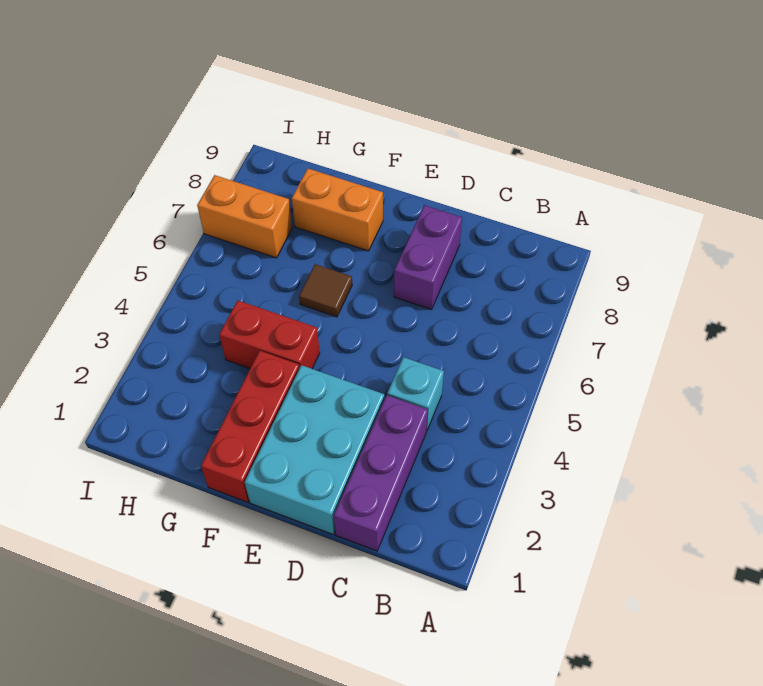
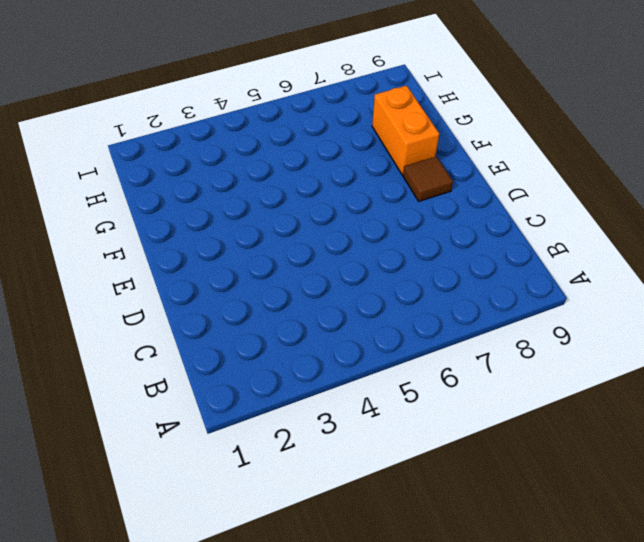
brown 1x1 tile [403,156,453,201] -> brown 1x1 tile moved to [299,264,352,317]
none -> purple 1x3 brick [334,395,428,551]
none -> cyan 1x1 brick [387,357,444,431]

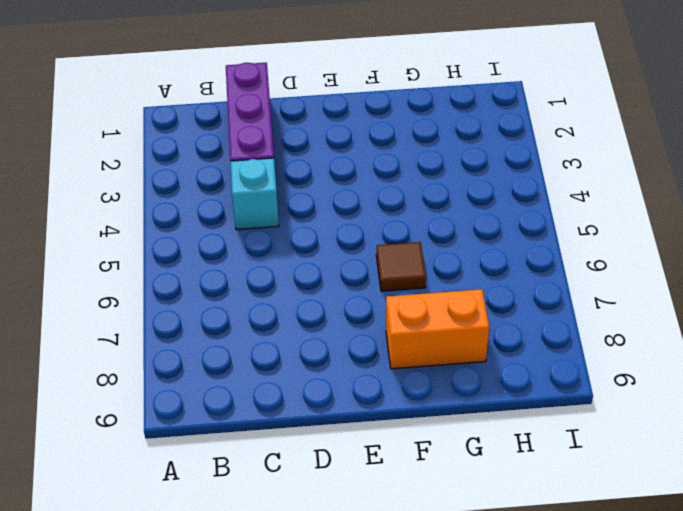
none -> cyan 2x3 brick [245,365,384,535]
none -> purple 1x2 brick [394,205,462,310]

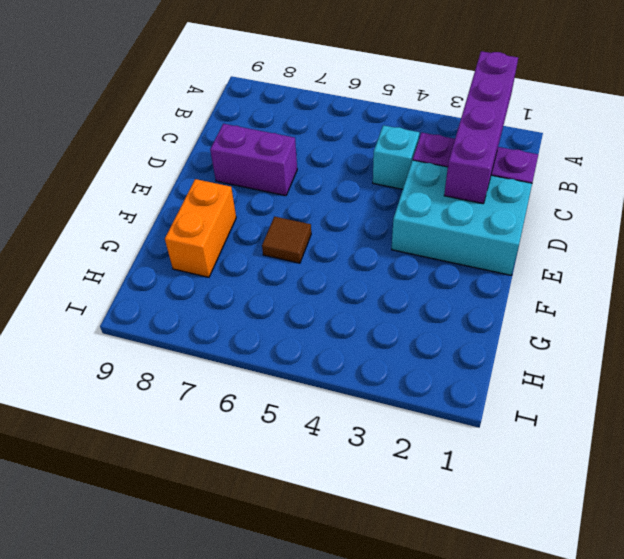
purple 1x4 brick [444,51,518,204] -> none
none -> red 1x3 brick [201,351,300,502]
none -> red 1x2 brick [219,300,320,369]

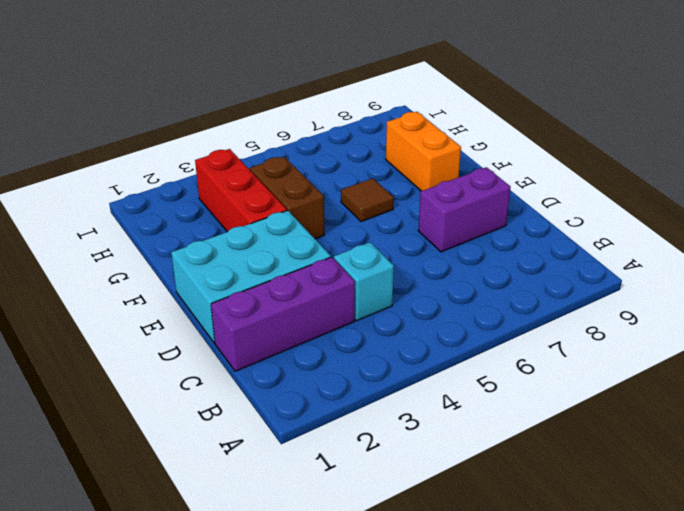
red 1x3 brick [195,149,287,232] -> red 1x3 brick turned to [201,351,300,502]
brown 1x2 brick [250,156,324,239] -> red 1x2 brick [219,300,320,369]
none -> orange 1x2 brick [197,175,292,258]

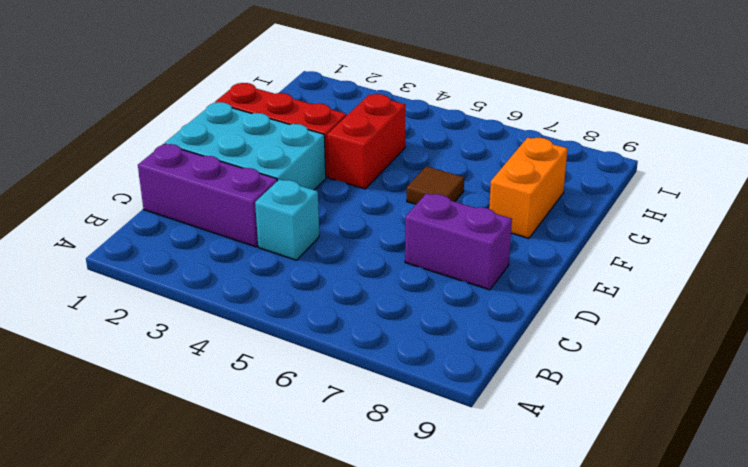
none -> orange 1x2 brick [197,175,292,258]

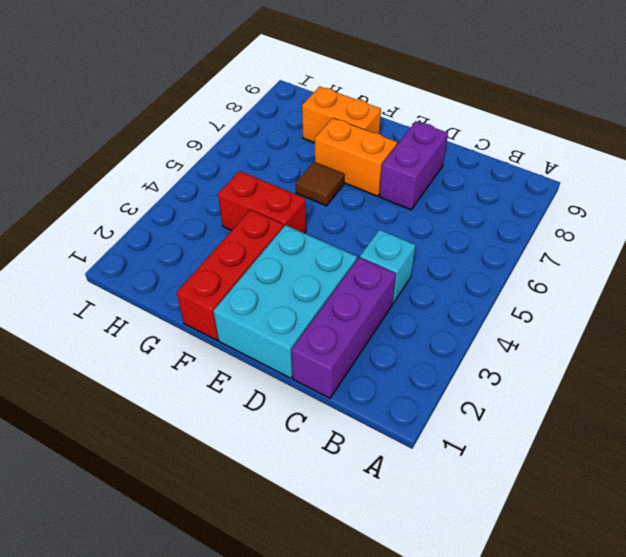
orange 1x2 brick [315,118,397,196] -> orange 1x2 brick moved to [197,175,292,258]

